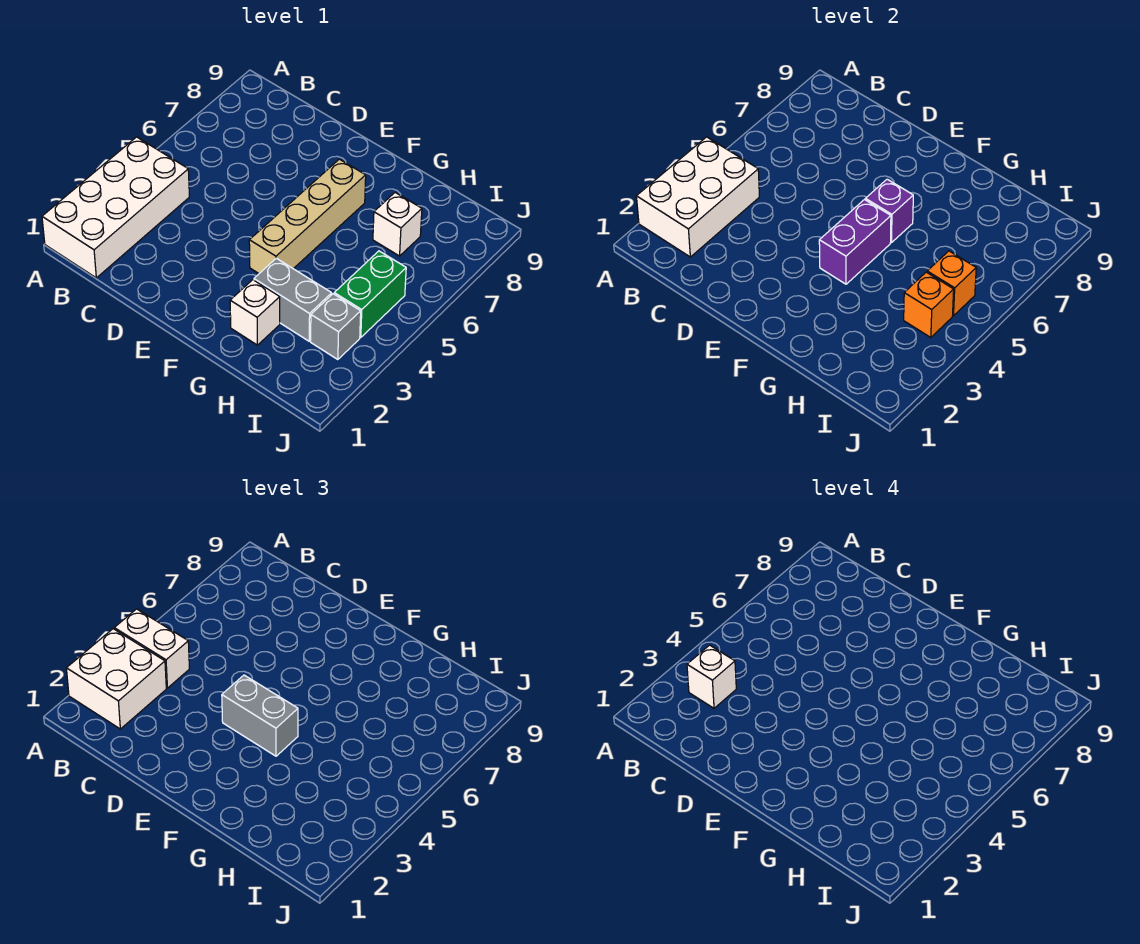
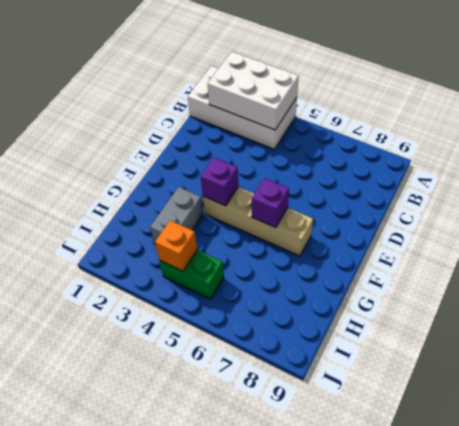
purple 1x1 brick [201,157,238,206] -> purple 1x2 brick [819,200,891,284]
none -> white 1x1 brick [230,280,280,345]
none -> white 1x1 brick [373,193,422,256]
none -> grey 1x1 brick [311,294,361,360]

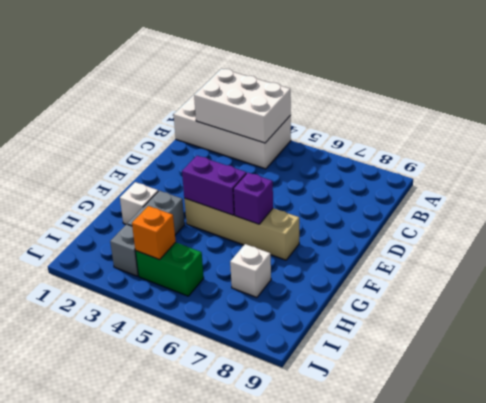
none -> orange 1x1 brick [927,251,976,316]
none -> white 2x2 brick [66,629,166,729]
none -> white 1x2 brick [114,609,189,688]

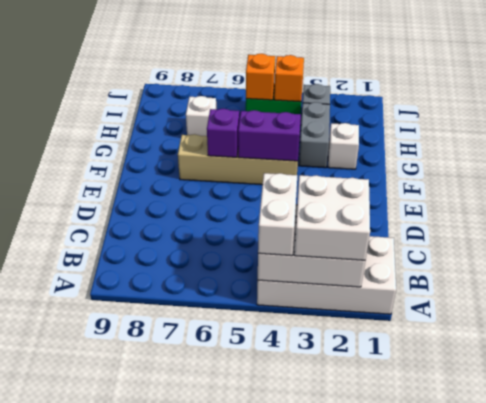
none -> grey 1x2 brick [222,675,298,756]
none -> white 1x1 brick [687,645,736,708]

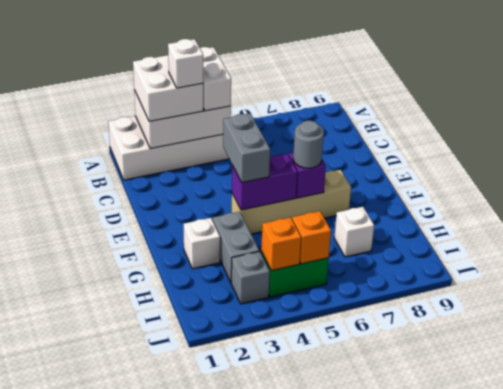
grey 1x1 round brick [293,121,324,168] -> none

